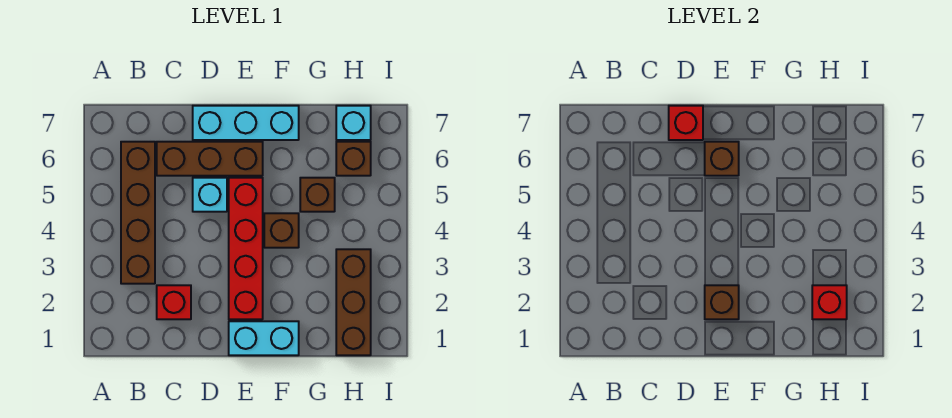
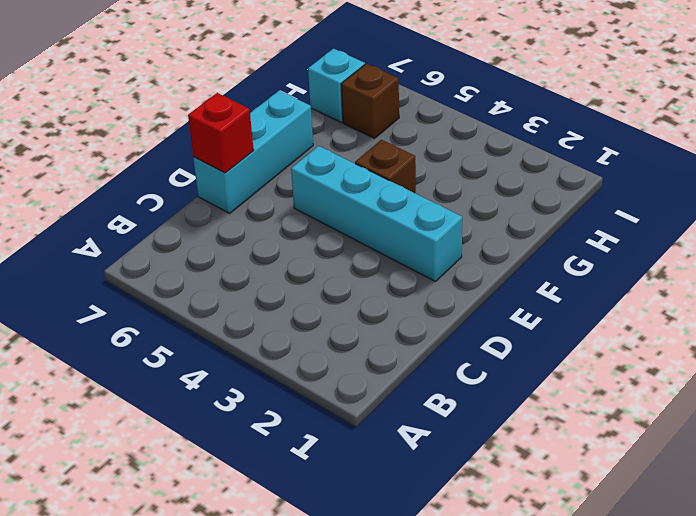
cyan 1x4 brick [291,146,462,282] -> red 1x4 brick [229,178,263,319]
none -> brown 1x4 brick [121,142,155,284]
none -> red 1x1 brick [157,285,191,319]
none -> brown 1x3 brick [157,142,263,176]

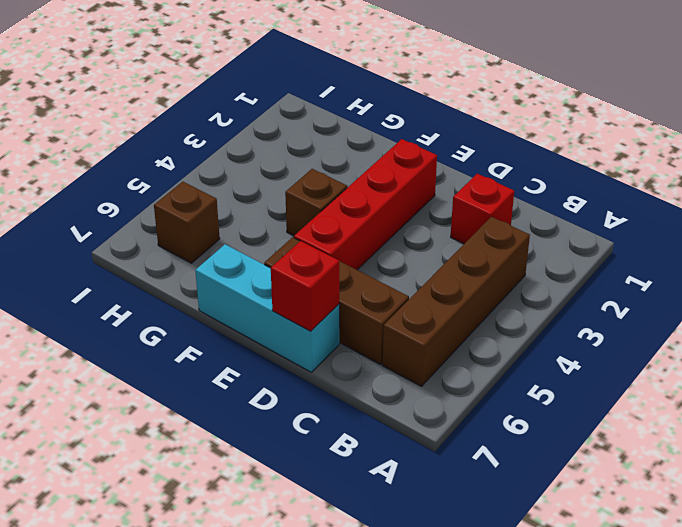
none -> cyan 1x1 brick [193,178,227,212]
none -> cyan 1x2 brick [229,321,299,355]
none -> brown 1x1 brick [300,178,335,212]

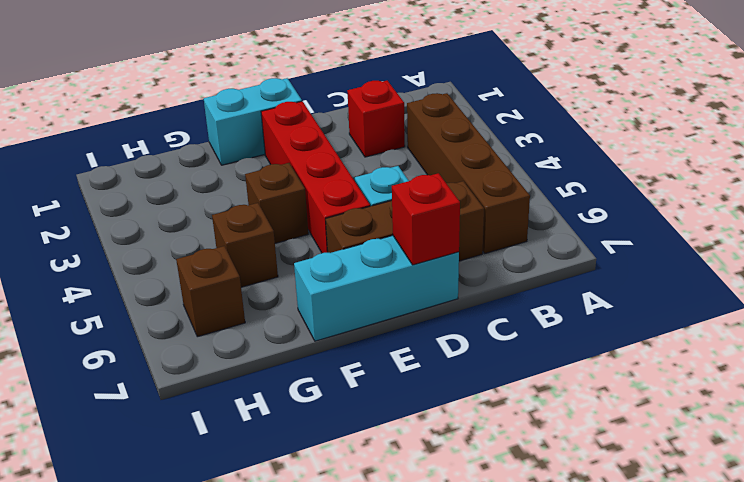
none -> brown 1x3 brick [336,249,371,355]
none -> cyan 1x1 brick [336,106,371,140]
none -> brown 1x1 brick [705,285,739,319]

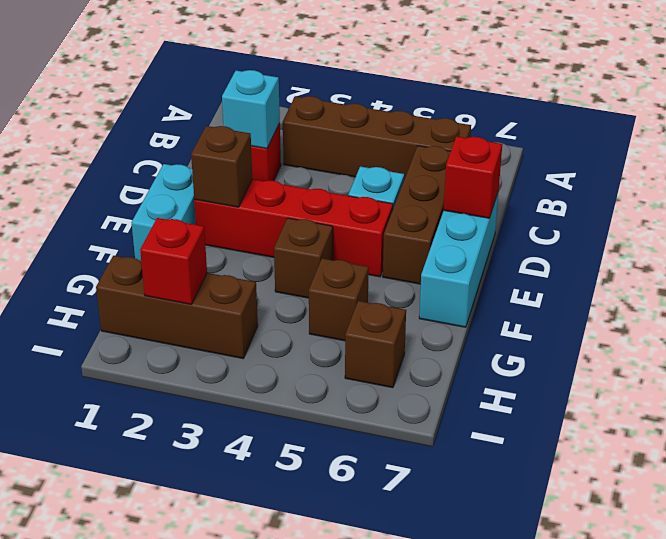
cyan 1x1 brick [222,70,280,149] -> cyan 1x1 brick moved to [336,106,371,140]
none -> brown 1x1 brick [705,142,739,176]

